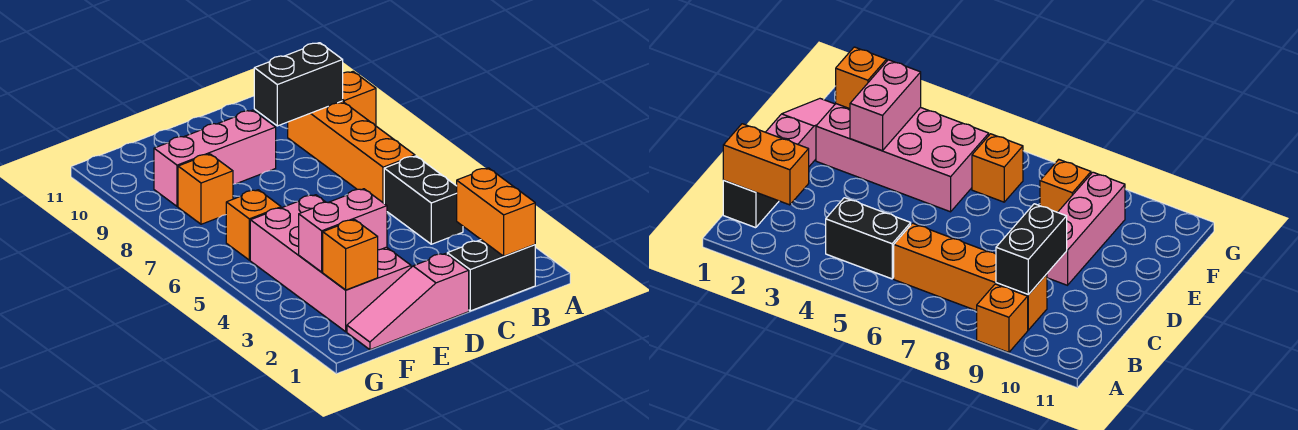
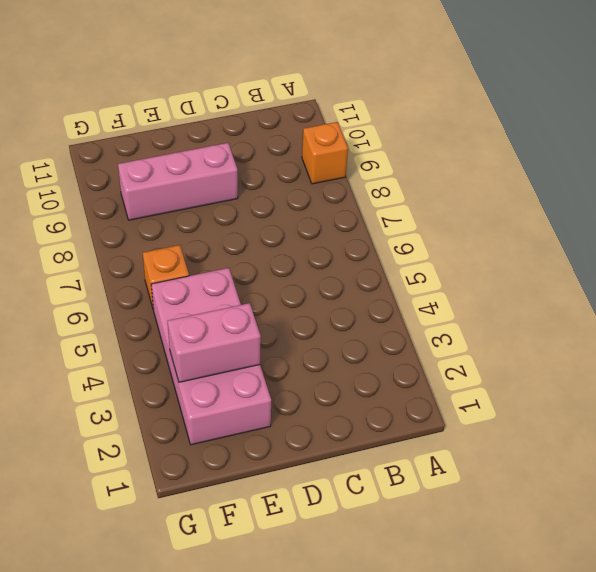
none -> black 1x2 brick [447,240,535,311]
none -> black 1x2 brick [384,156,463,244]
none -> orange 1x4 brick [288,101,415,203]

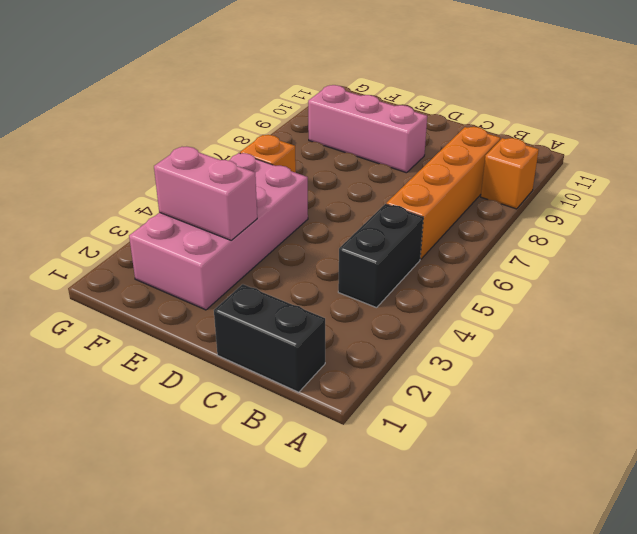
none -> pink 1x3 slope [347,253,469,350]
none -> orange 1x1 brick [178,154,233,224]
none -> orange 1x2 brick [457,168,535,256]

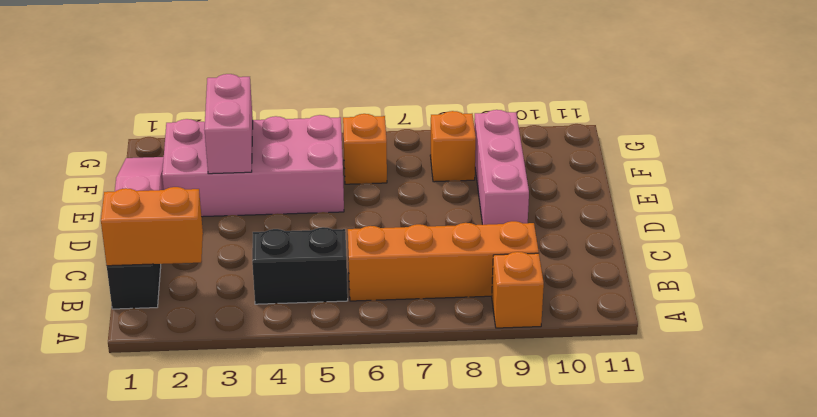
none -> black 1x2 brick [254,43,343,126]
none -> orange 1x1 brick [323,220,378,290]

